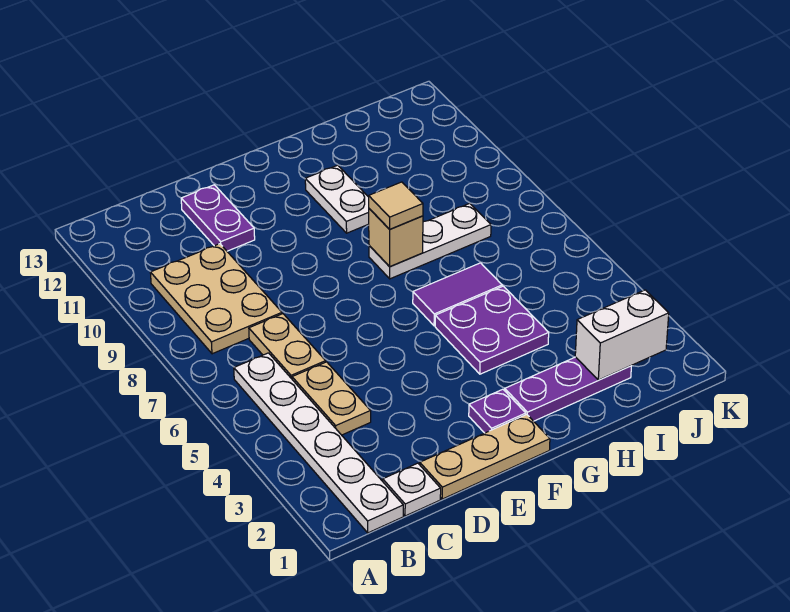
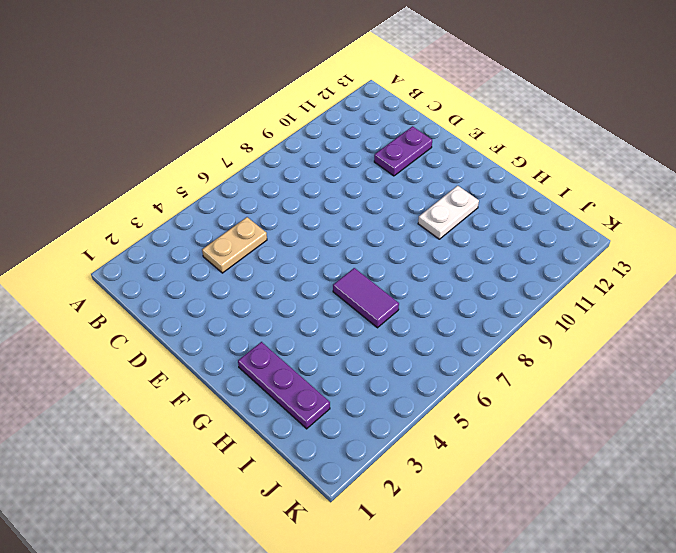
none -> white 1x6 plate [234,353,403,533]
none -> tan 2x3 plate [150,244,282,354]
none -> white 1x1 plate [383,463,441,516]

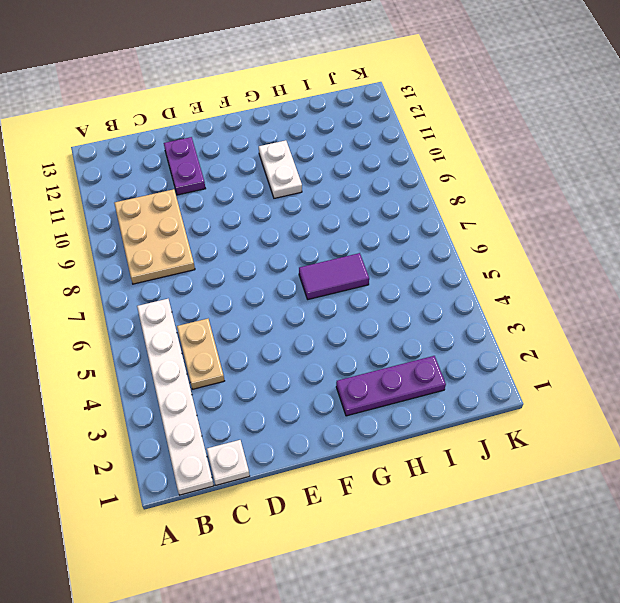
none -> tan 1x2 plate [249,314,326,379]
none -> tan 1x3 plate [420,414,550,499]
none -> purple 1x1 plate [469,389,526,433]

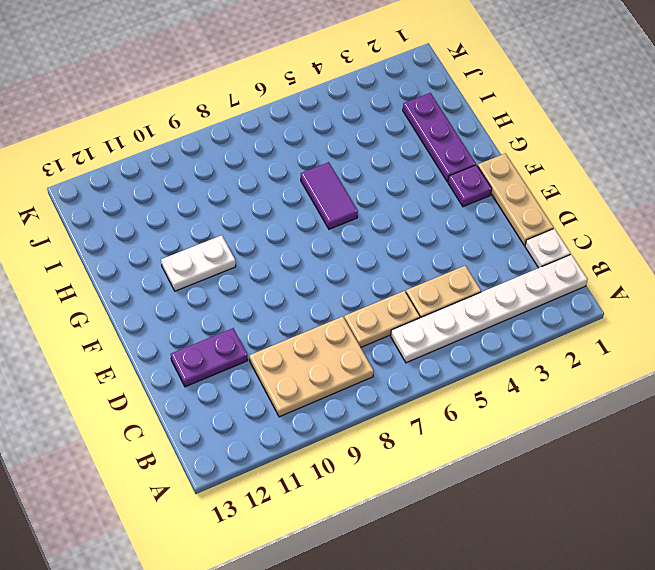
none -> purple 2x2 plate [435,286,549,374]
none -> white 1x3 plate [369,203,491,279]
none -> tan 1x1 brick [369,209,423,267]

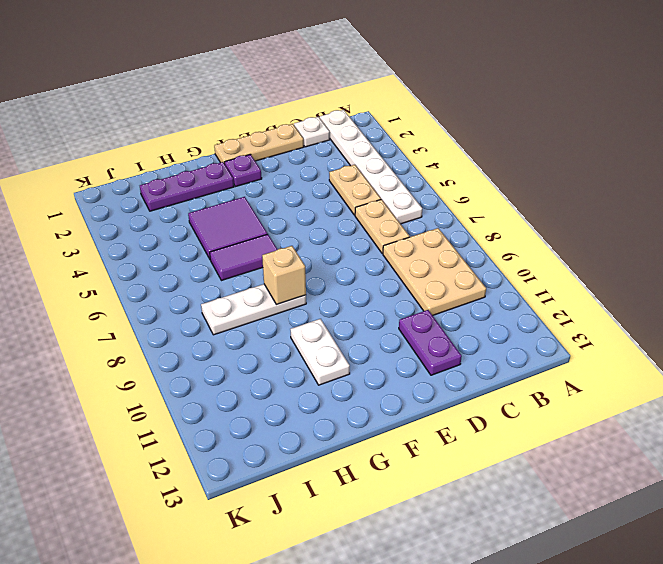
purple 2x2 tile [188,197,267,259] -> purple 2x2 plate [435,286,549,374]
none -> white 1x2 brick [575,290,669,380]
none -> tan 1x1 tile [369,182,423,229]

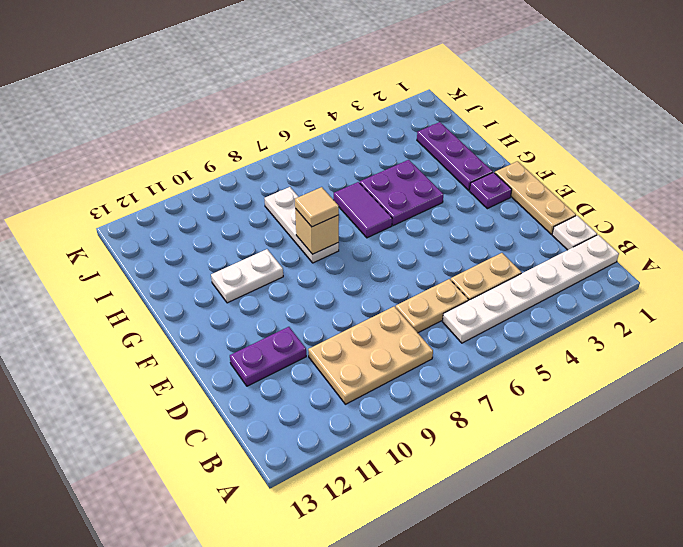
none -> white 1x2 brick [575,290,669,380]

